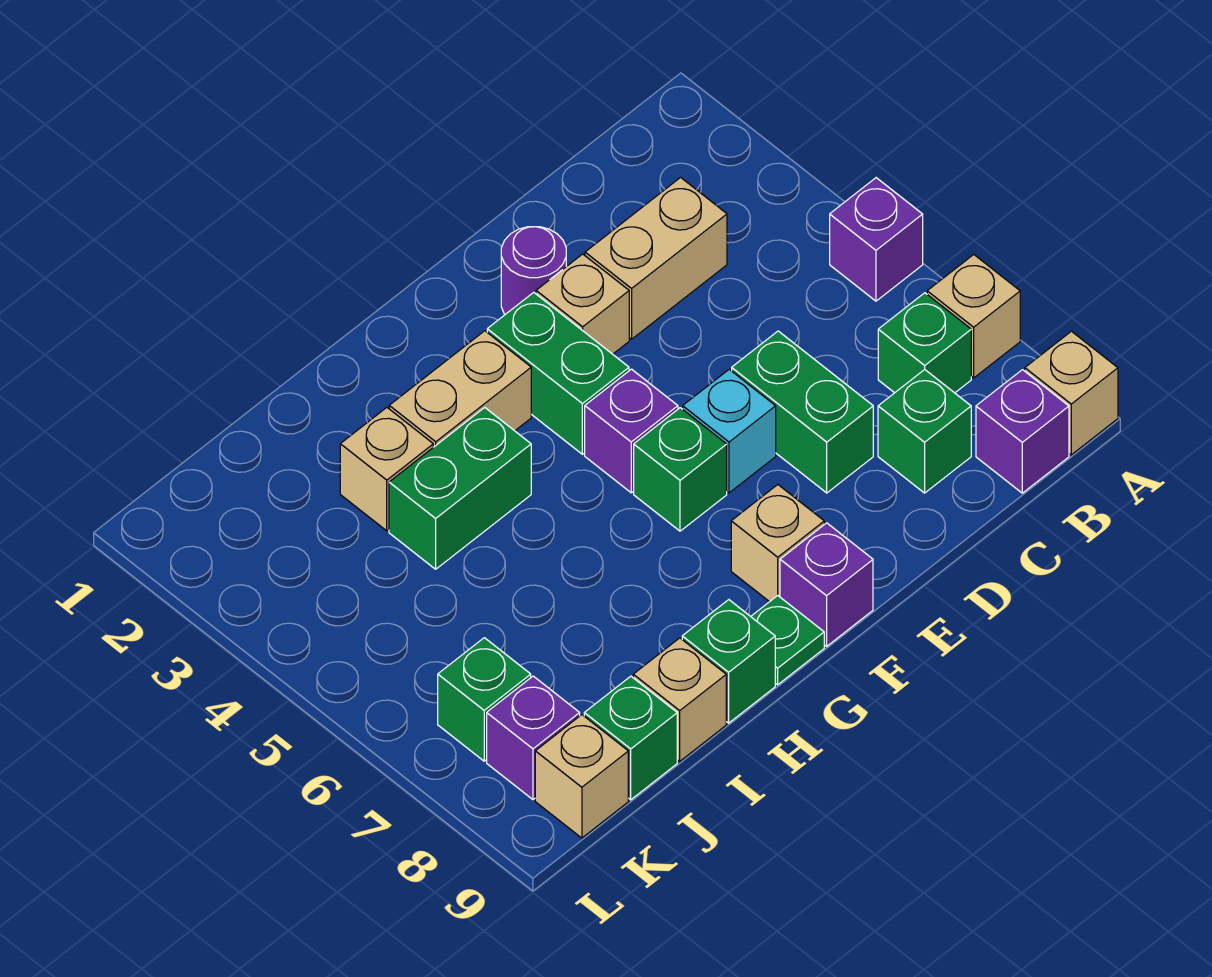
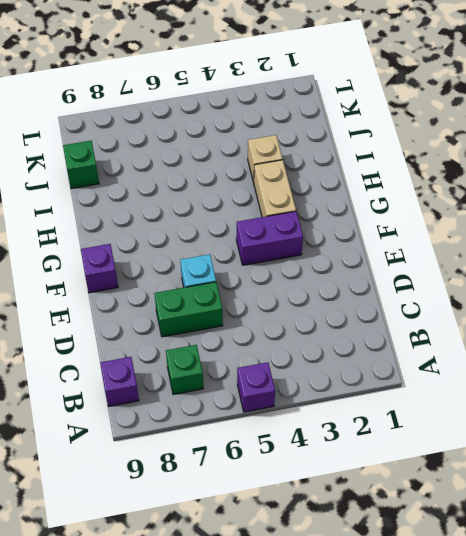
purple 1x2 brick [236,211,303,265] -> green 1x2 brick [487,292,629,454]
none -> tan 1x1 brick [927,255,1020,378]
none -> tan 1x1 brick [1025,331,1118,455]
none -> tan 1x2 brick [585,177,727,339]

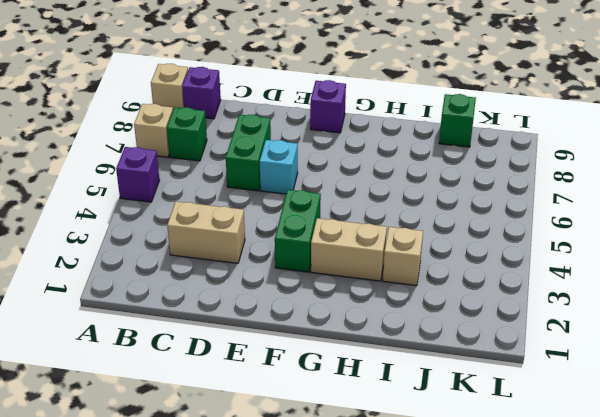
none -> green 1x1 brick [878,370,971,493]
none -> purple 1x1 round brick [501,227,566,315]
none -> tan 1x1 brick [536,254,629,354]

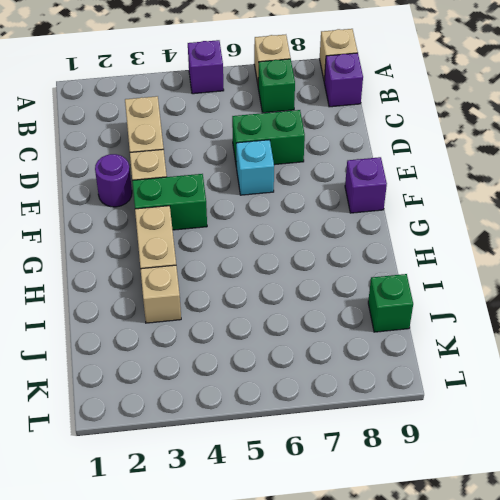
none -> green 1x1 brick [878,370,971,493]
none -> purple 1x1 brick [585,369,678,493]
none -> green 1x1 brick [634,408,727,531]

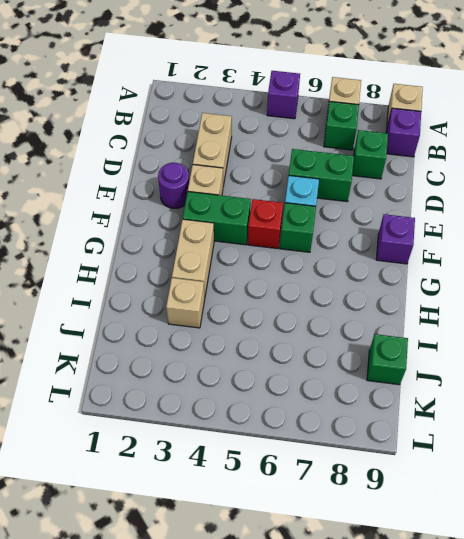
red 1x1 brick [248,199,283,249] -> purple 1x1 brick [585,369,678,493]
none -> tan 1x1 brick [731,485,824,602]
none -> green 1x1 plate [751,596,824,685]
none -> green 1x2 brick [389,407,531,569]

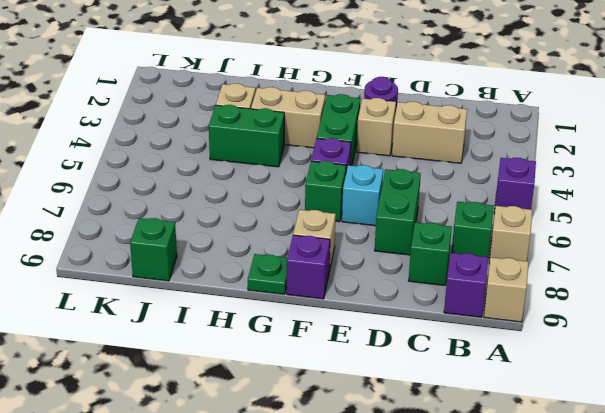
none -> green 1x1 brick [682,600,775,723]
none -> tan 1x1 brick [633,638,726,761]
none -> green 1x1 brick [438,638,531,761]

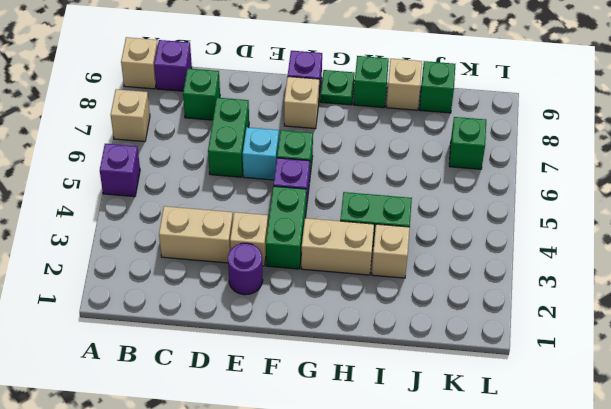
none -> green 1x1 brick [878,293,971,393]
none -> purple 1x1 brick [487,676,580,800]
none -> tan 1x1 brick [535,715,628,838]

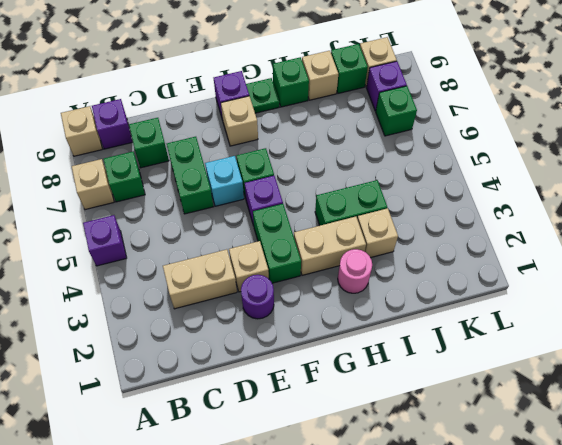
pink 1x1 round brick [338,249,372,293] -> none

